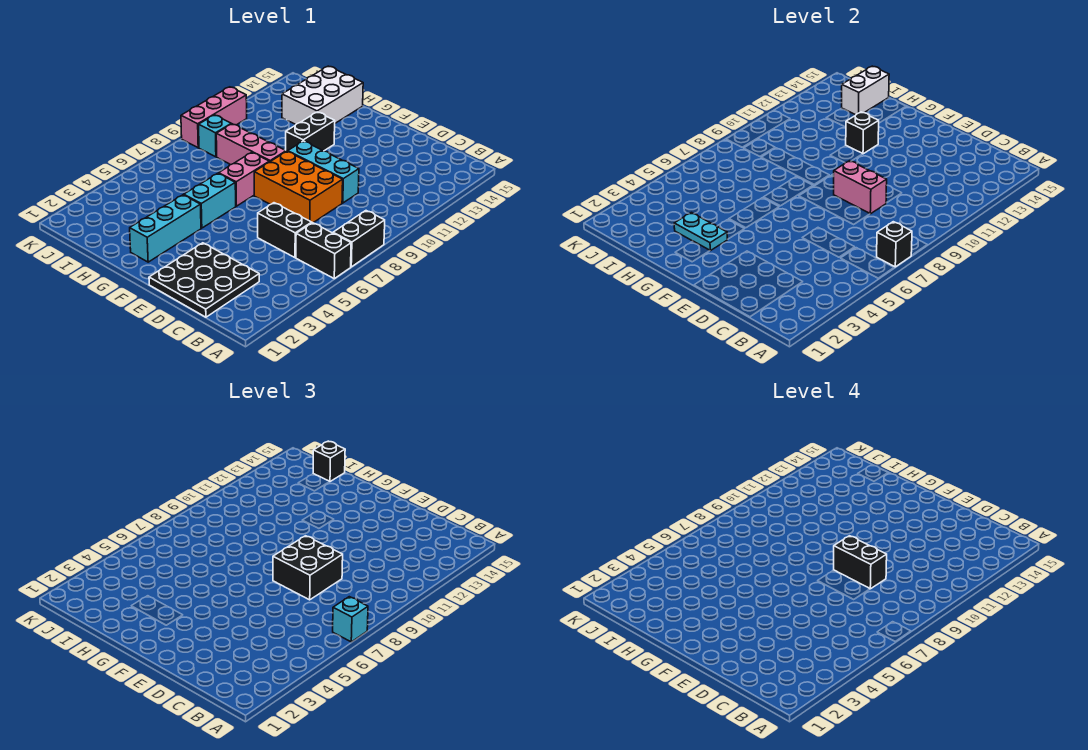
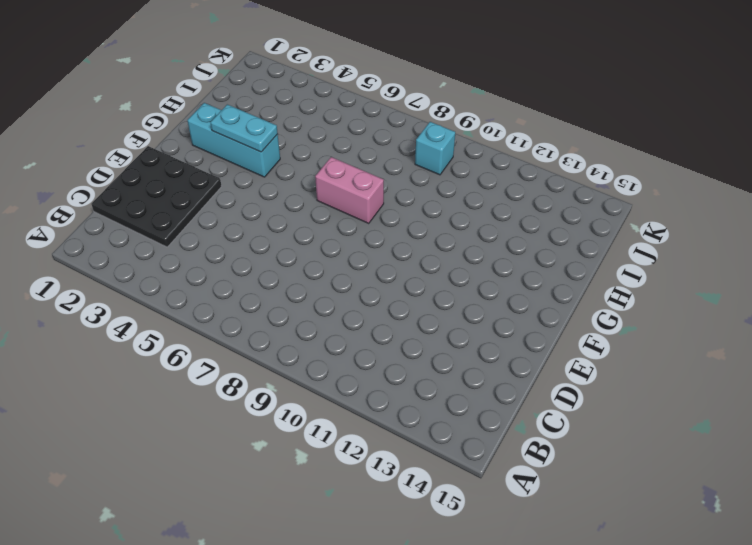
cyan 1x2 plate [210,104,278,152] -> cyan 1x2 plate turned to [674,213,727,251]
none -> black 1x2 brick [296,223,351,279]
none -> black 1x2 brick [333,211,385,267]
none -> black 1x2 brick [258,203,312,258]

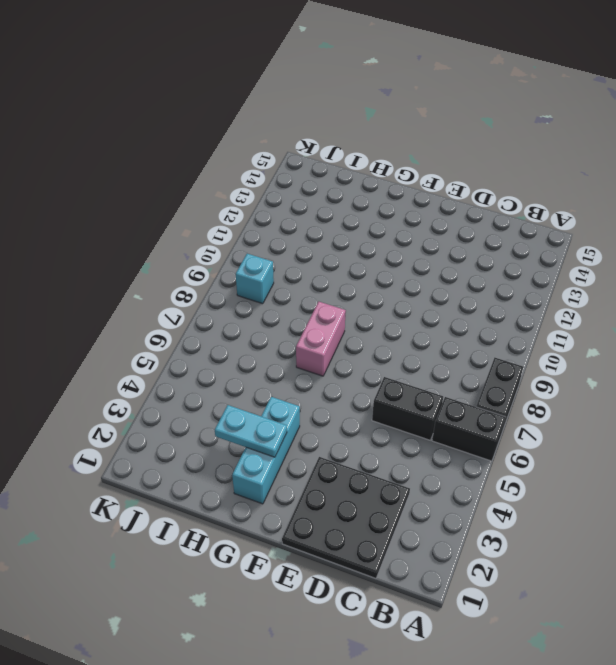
none -> orange 2x3 brick [254,151,343,223]
none -> cyan 1x3 brick [288,141,359,203]
none -> cyan 1x2 brick [184,173,236,228]

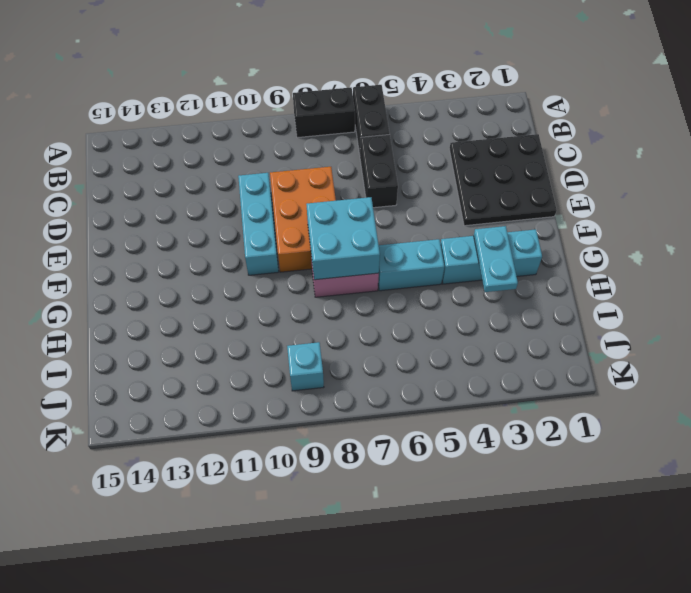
cyan 2x2 brick [306,197,380,280] -> none
none -> pink 1x3 brick [216,124,286,165]
none -> black 1x2 brick [286,112,335,151]
none -> white 2x3 brick [282,66,363,124]

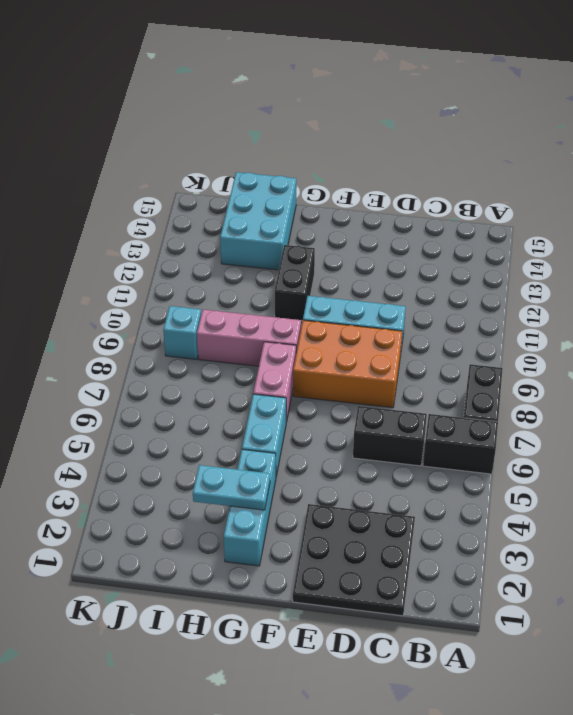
cyan 2x3 brick [220,172,296,270] -> white 2x3 brick [282,66,363,124]
none -> pink 1x3 brick [181,87,247,148]
none -> black 1x1 brick [877,222,912,267]
none -> pink 1x2 brick [833,161,887,214]

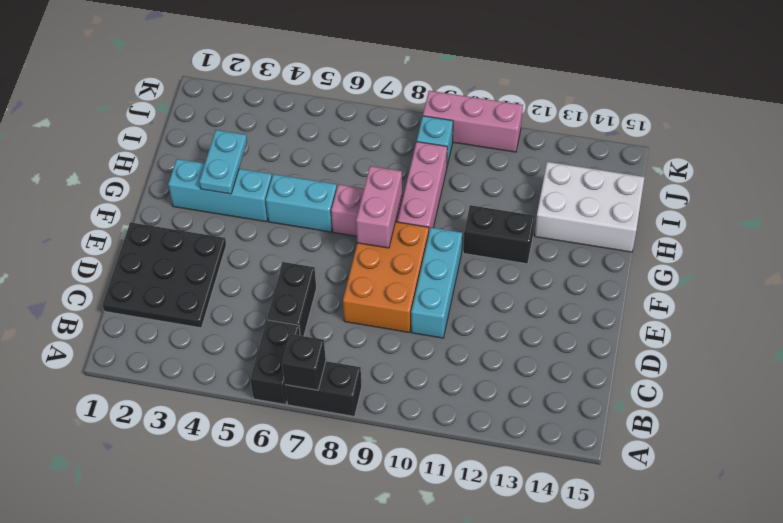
pink 1x2 brick [356,166,402,248] -> pink 1x2 brick moved to [833,161,887,214]
none -> black 1x1 brick [846,112,879,154]
none -> white 1x2 brick [842,66,889,115]
none -> cyan 1x1 brick [333,597,368,642]

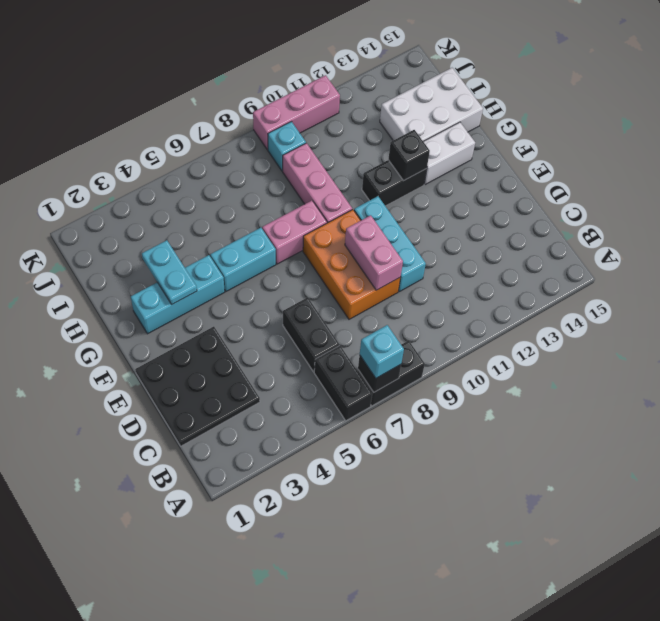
white 1x2 brick [423,122,475,185] -> white 1x2 brick moved to [842,66,889,115]
none -> black 2x2 brick [273,536,343,600]
none -> black 1x1 brick [313,441,345,482]
none -> black 1x2 brick [834,536,887,589]

